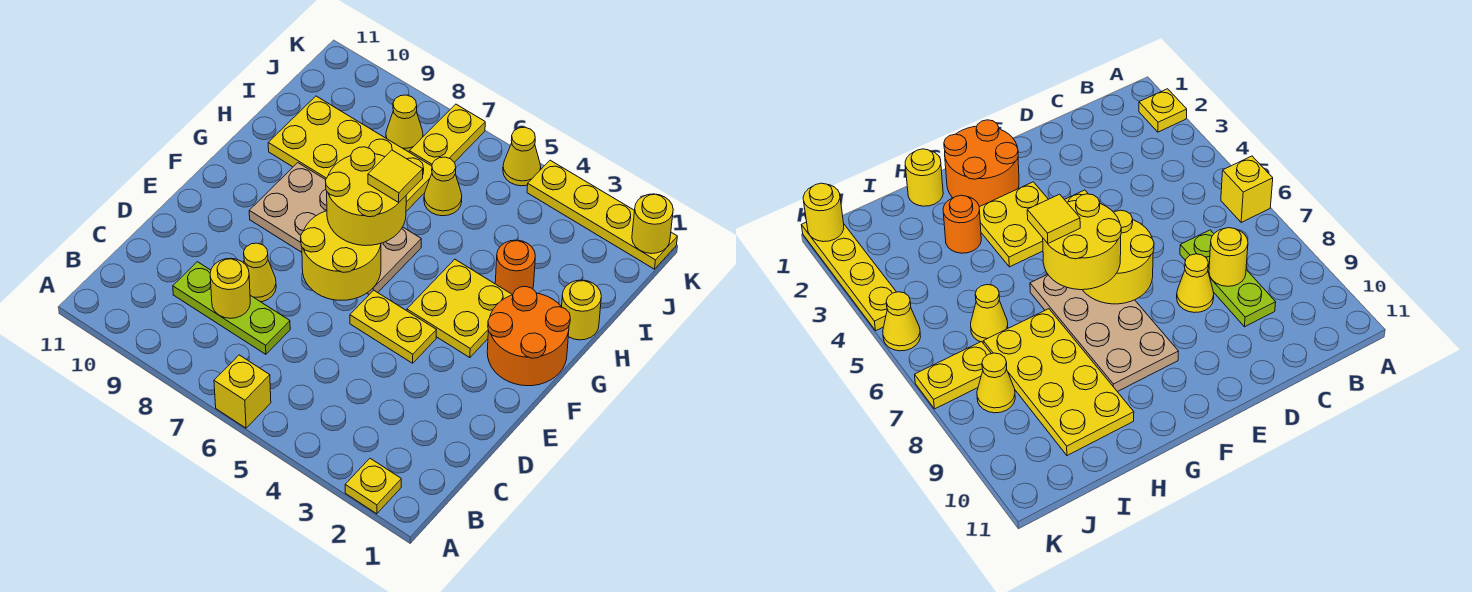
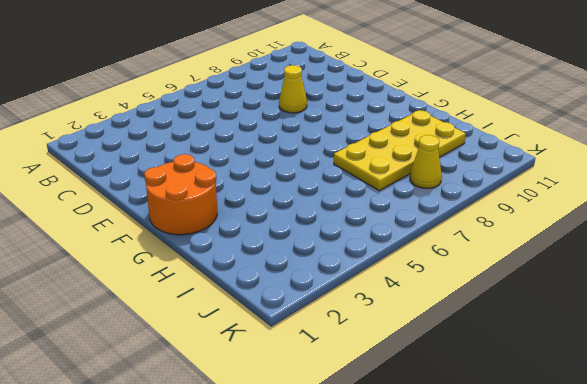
none -> yellow 1x1 plate [345,459,401,514]
none -> yellow 1x1 brick [214,355,271,428]
none -> lime 1x3 plate [173,262,290,354]

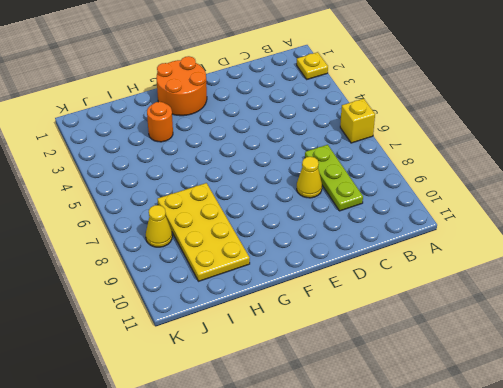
none -> yellow 1x2 plate [350,290,436,363]
none -> yellow 2x2 plate [407,259,512,358]
none -> tan 2x4 plate [249,163,421,294]

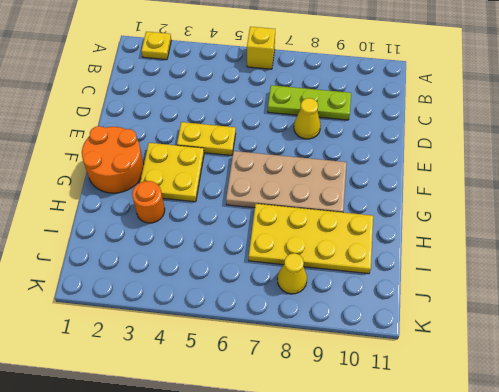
none -> yellow 1x1 round brick [562,280,601,340]
none -> yellow 1x1 cone [424,157,462,216]
none -> yellow 1x2 plate [409,104,485,166]

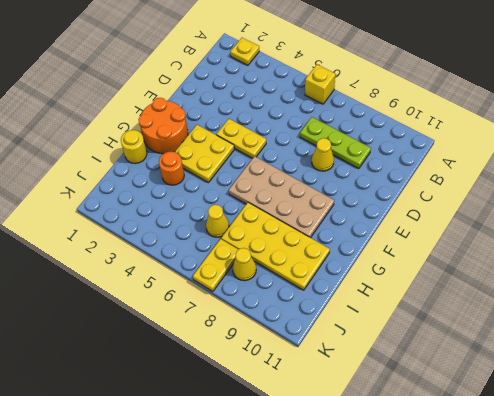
none -> yellow 1x4 plate [527,160,677,269]
none -> yellow 1x1 cone [503,127,541,186]
none -> yellow 1x1 round brick [210,258,250,318]

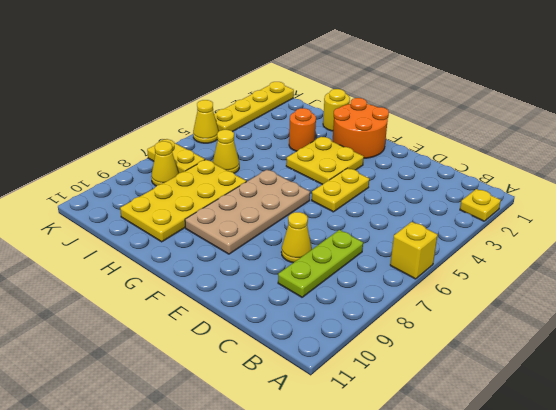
none -> yellow 1x1 round brick [210,258,250,318]
none -> yellow 2x2 round brick [301,211,381,300]
none -> yellow 1x1 round brick [632,194,673,254]

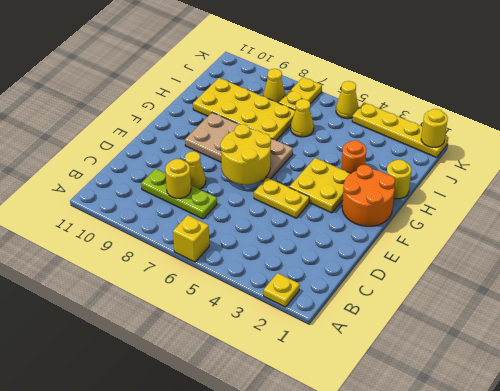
none -> yellow 2x2 round brick [326,147,406,246]
none -> yellow 1x1 tile [368,150,423,203]

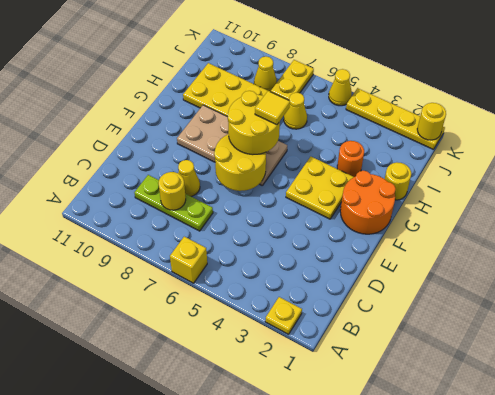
none -> yellow 1x2 plate [350,290,436,363]

